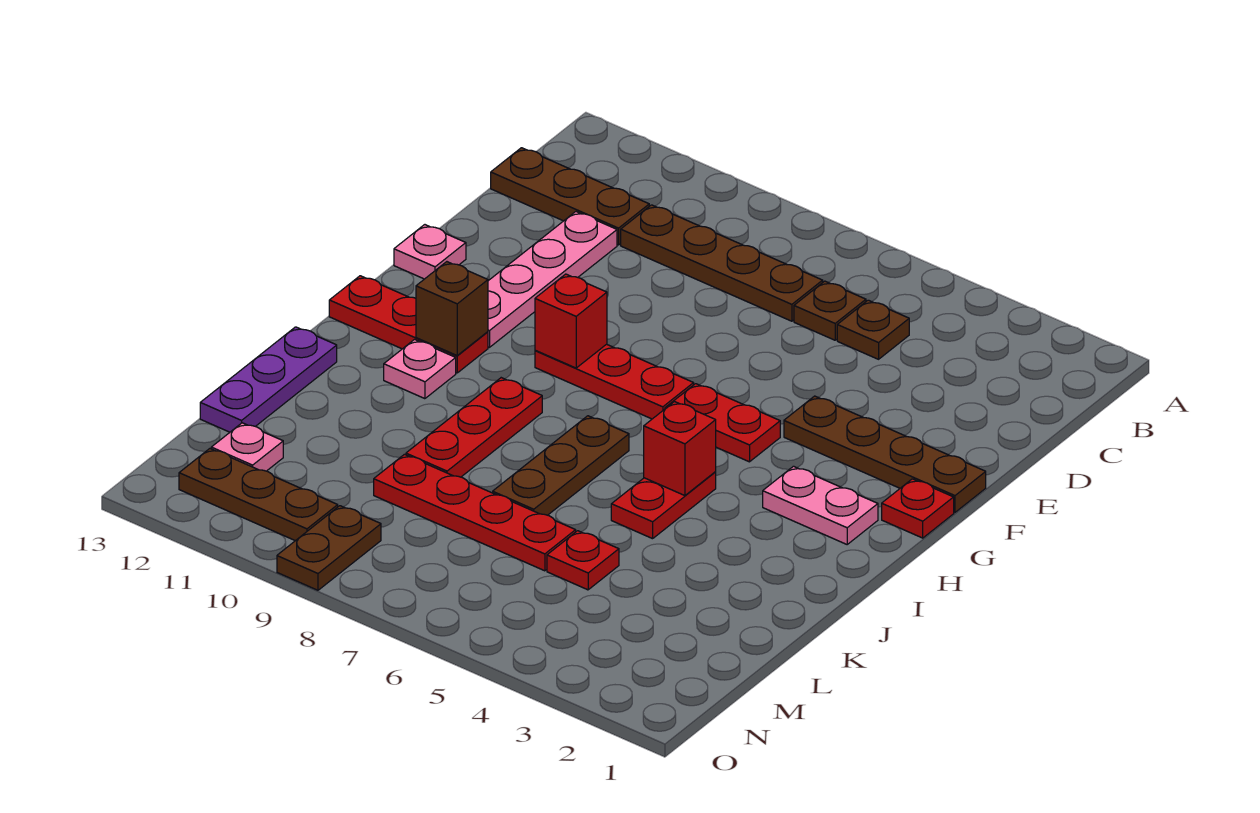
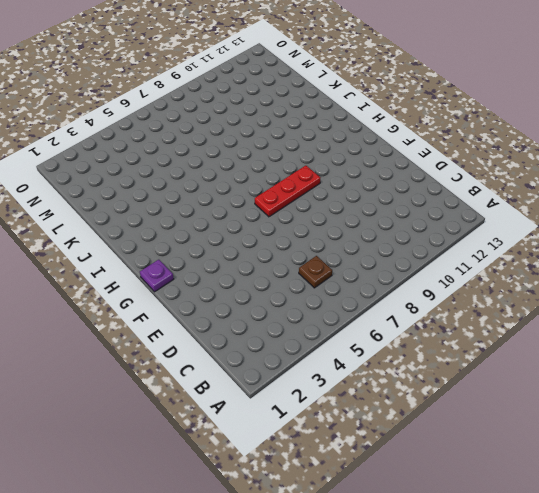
purple 1x1 plate [140,260,174,292] -> red 1x1 plate [882,479,954,538]
none -> brown 1x1 plate [837,300,909,359]
none -> brown 1x4 plate [621,205,823,321]
none -> brown 1x3 plate [491,148,649,245]

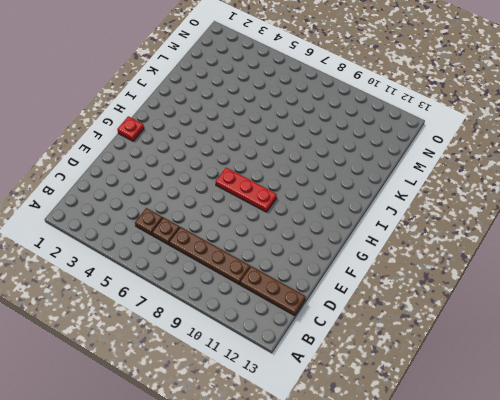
none -> pink 1x4 plate [488,212,617,347]
none -> brown 1x4 plate [784,396,986,512]
none -> pink 1x1 plate [394,225,466,279]

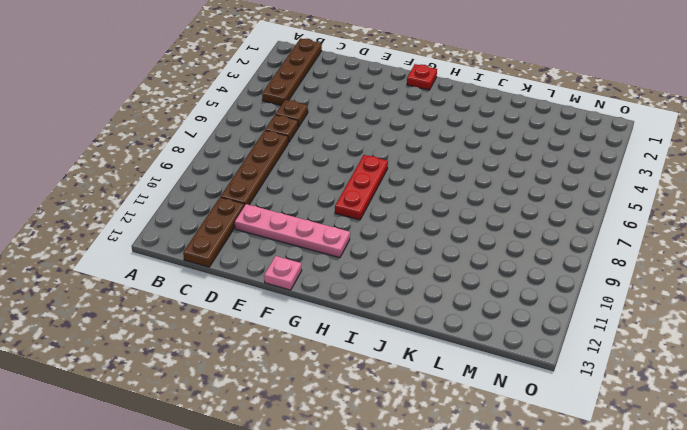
brown 1x4 plate [262,38,322,105] -> brown 1x4 plate moved to [784,396,986,512]
none -> red 1x2 plate [665,384,780,462]
none -> pink 1x2 plate [763,466,878,544]
none -> red 1x3 plate [329,276,488,373]

